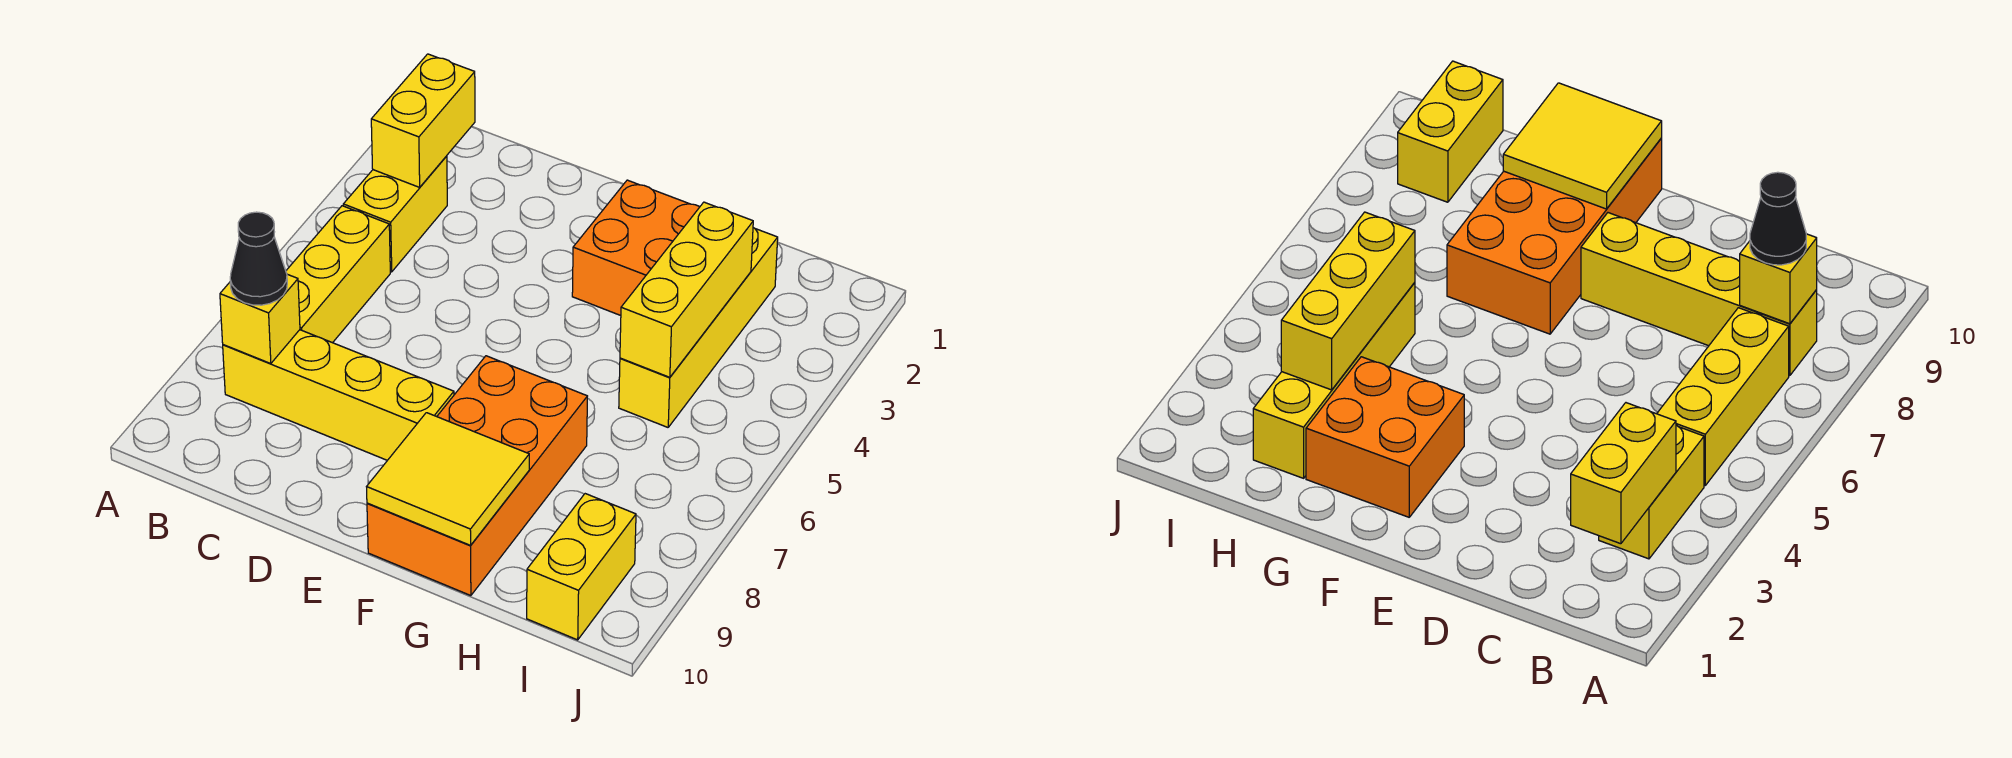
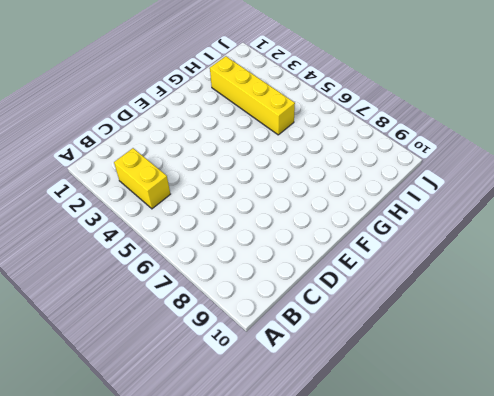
none -> yellow 1x3 brick [286,206,390,343]
none -> yellow 1x4 brick [223,330,454,460]
none -> orange 2x2 brick [572,180,700,316]

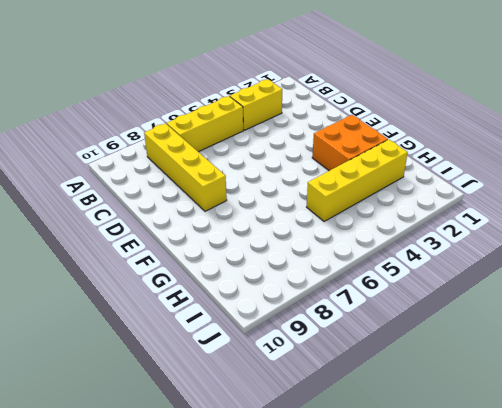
none -> orange 2x4 brick [367,356,587,596]
none -> yellow 1x2 brick [527,494,636,640]
none -> yellow 1x2 brick [371,54,475,187]

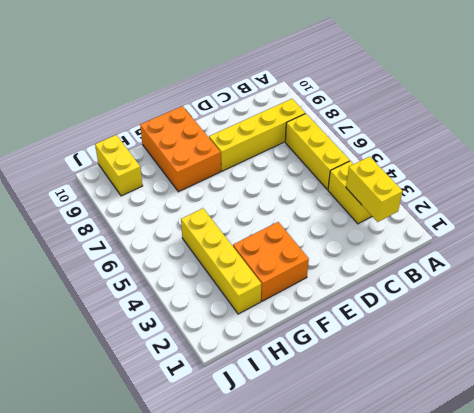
orange 2x3 brick [140,106,221,192] -> orange 2x4 brick [367,356,587,596]
none -> yellow 1x1 brick [220,274,300,364]
none -> yellow 2x2 tile [367,413,529,545]
none -> yellow 1x3 brick [620,202,753,377]

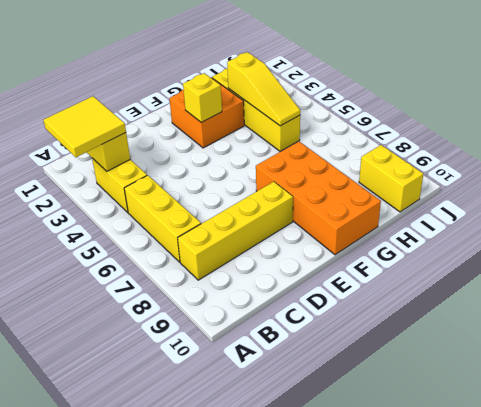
yellow 2x2 tile [44,96,126,157] -> yellow 2x2 tile moved to [367,413,529,545]
yellow 1x1 brick [183,73,222,122] -> yellow 1x1 brick moved to [220,274,300,364]
yellow 1x3 slope [227,52,300,126] -> yellow 1x3 brick [620,202,753,377]
none -> black 1x1 cone [230,212,287,305]

